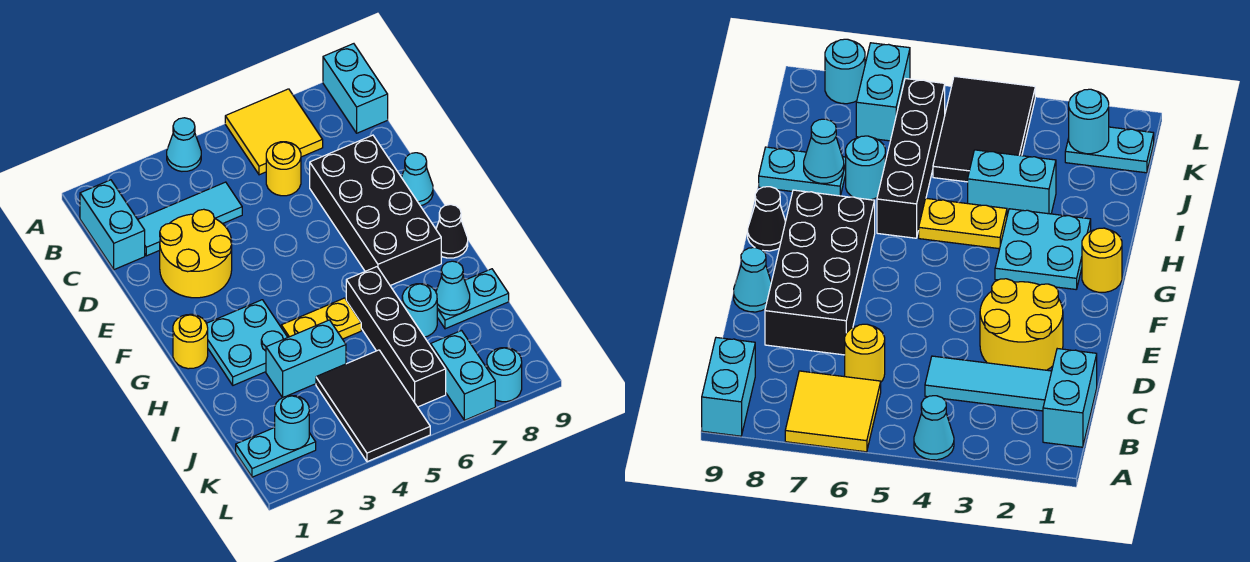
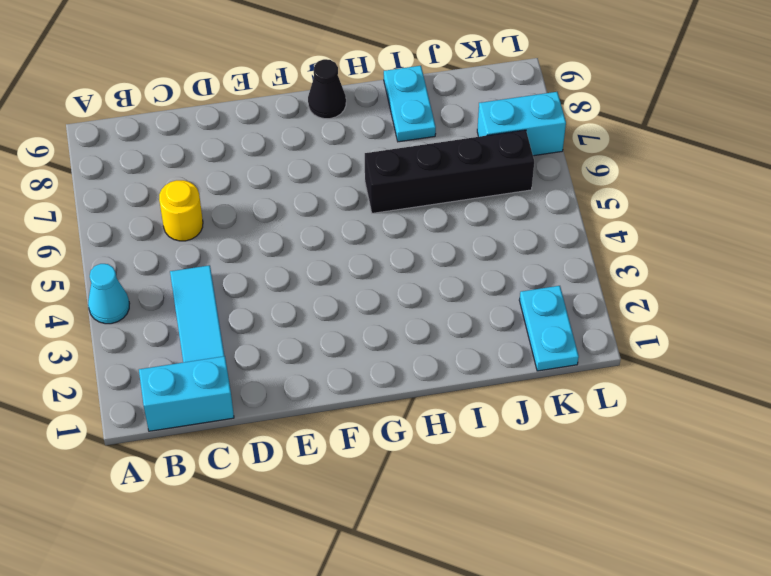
none -> yellow 2x2 tile [225,89,323,175]
none -> cyan 1x2 brick [323,44,388,133]
none -> yellow 2x2 round brick [160,209,232,298]

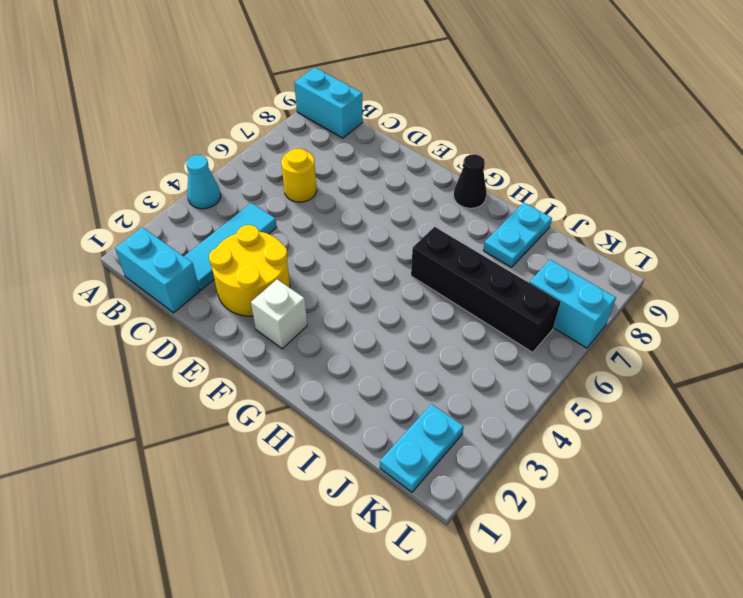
white 1x1 brick [251,279,307,349] -> none
none -> yellow 2x2 tile [225,89,323,175]
none -> black 2x4 brick [310,135,441,286]
none -> cyan 1x1 cone [401,153,433,206]

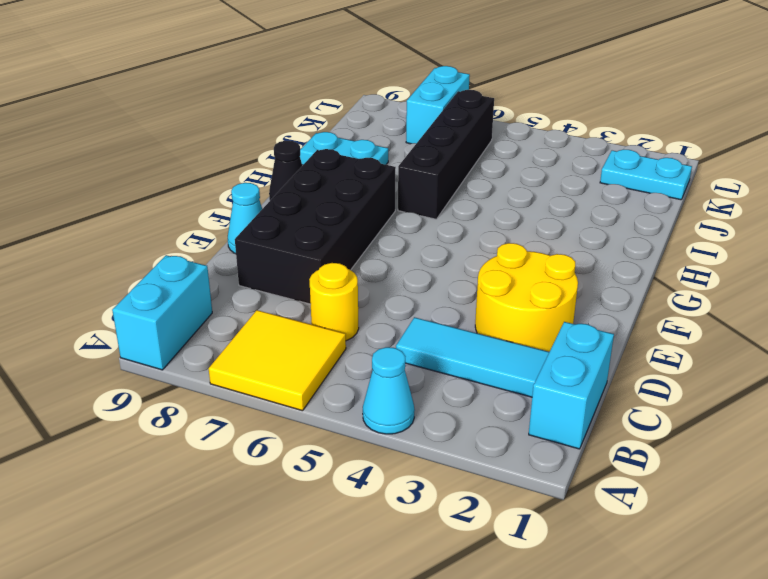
none -> yellow 1x1 round brick [173,314,208,369]
none -> cyan 2x2 plate [207,300,288,385]
none -> yellow 1x2 plate [281,298,361,339]

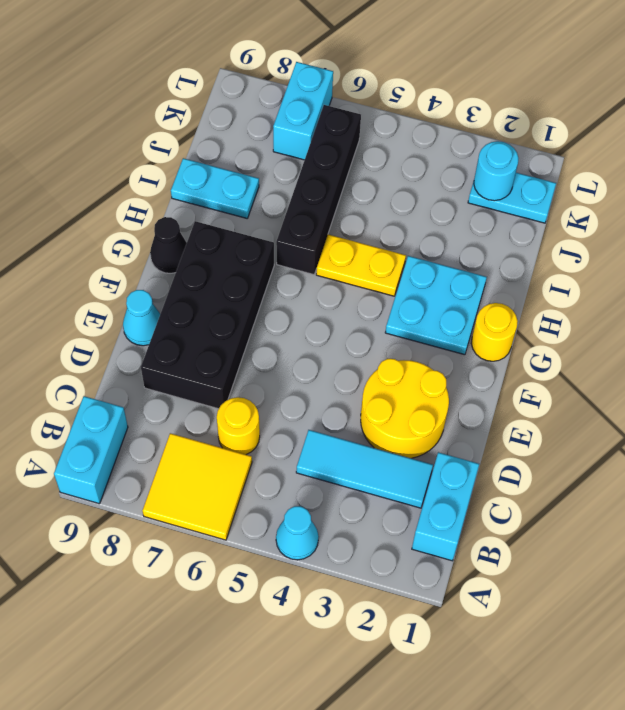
none -> cyan 1x2 brick [266,320,346,398]
none -> cyan 1x1 round brick [402,284,437,337]
none -> black 2x3 tile [316,350,430,462]

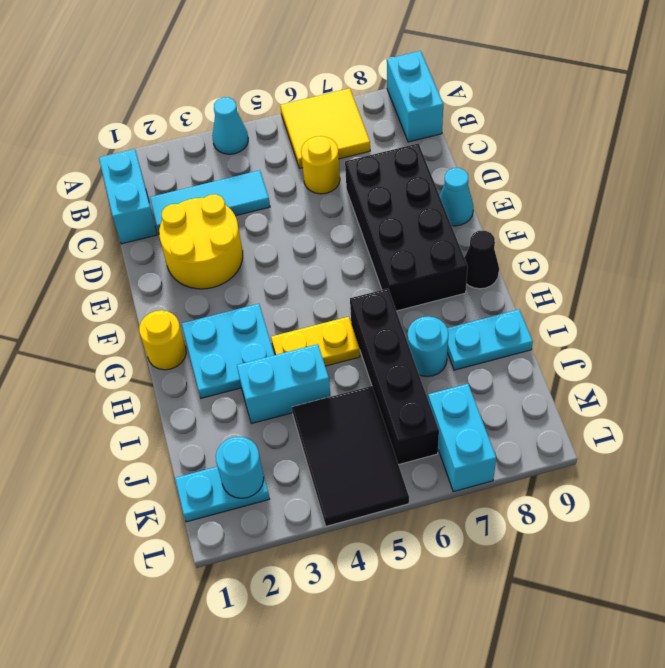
none -> cyan 1x1 round brick [487,348,522,402]
none -> cyan 1x1 cone [436,261,470,315]

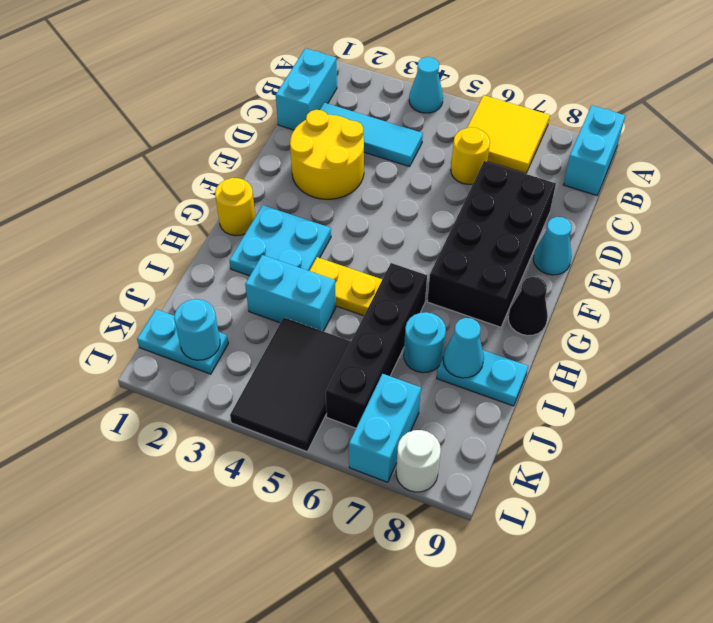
white 1x1 round brick [396,430,441,492] -> cyan 1x1 round brick [487,348,522,402]

